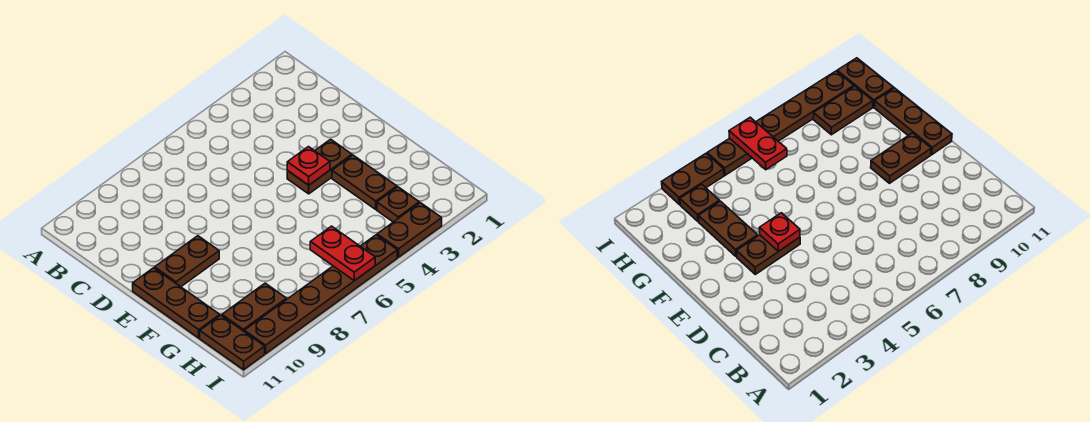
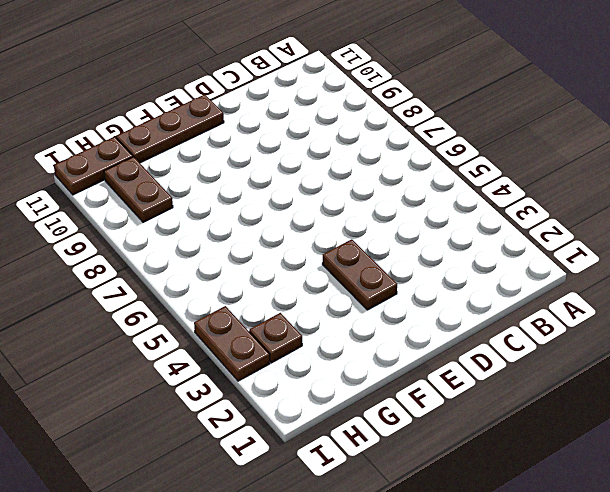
none -> brown 1x2 plate [155,236,219,287]
none -> brown 1x2 plate [332,155,397,209]

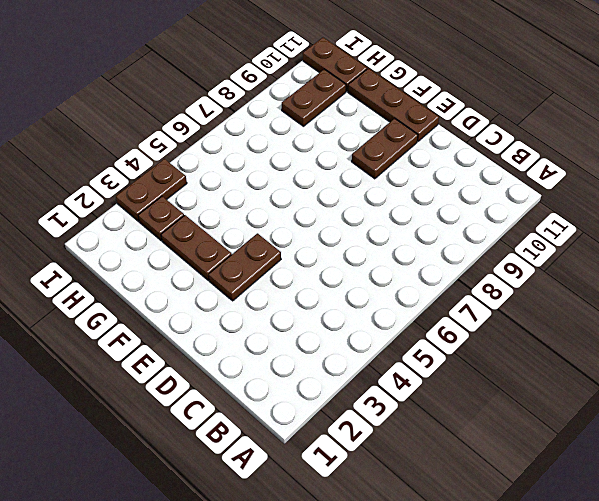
none -> brown 1x6 plate [244,235,397,353]
none -> red 1x1 plate [287,147,330,185]

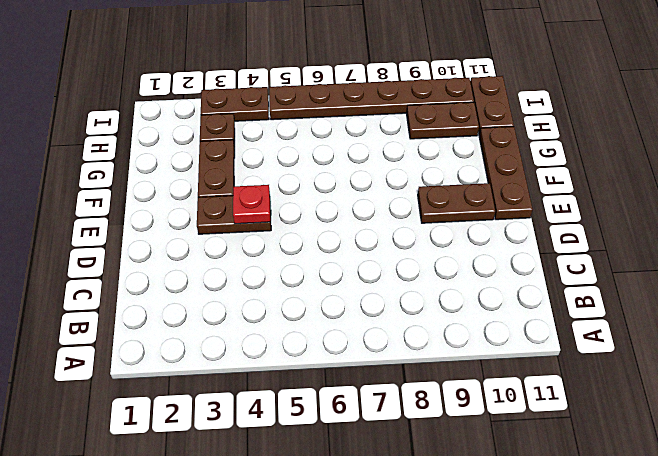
none -> red 1x2 plate [310,226,375,281]

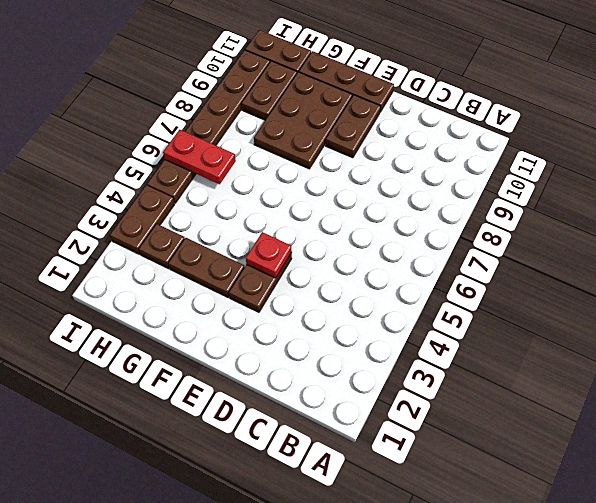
brown 2x3 plate [254,72,352,169] -> none

